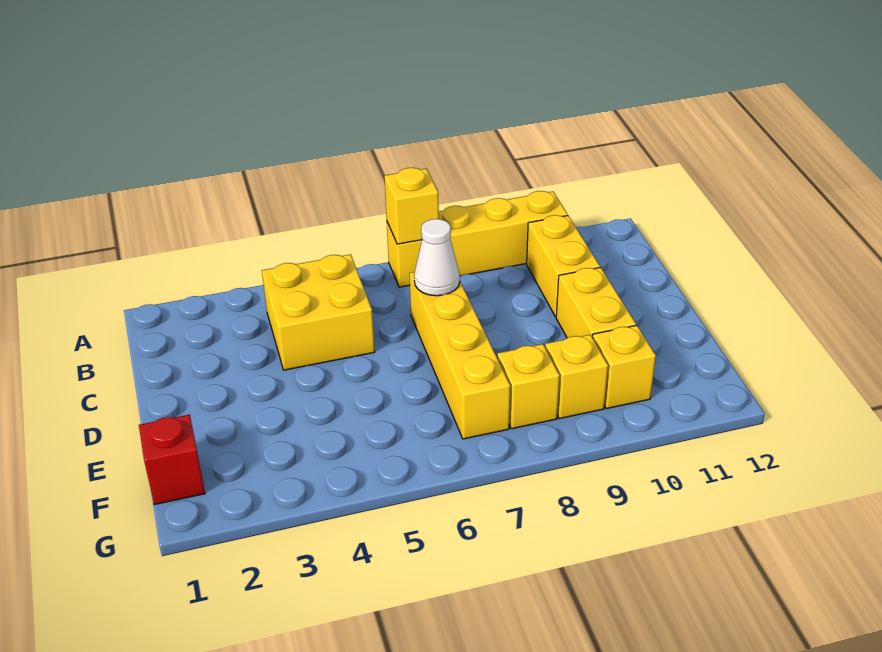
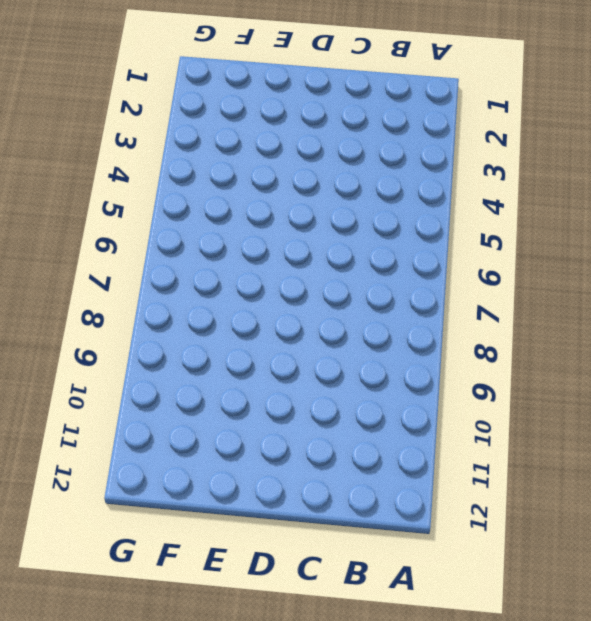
none -> yellow 1x4 brick [387,191,568,287]
none -> yellow 2x2 brick [262,254,375,370]

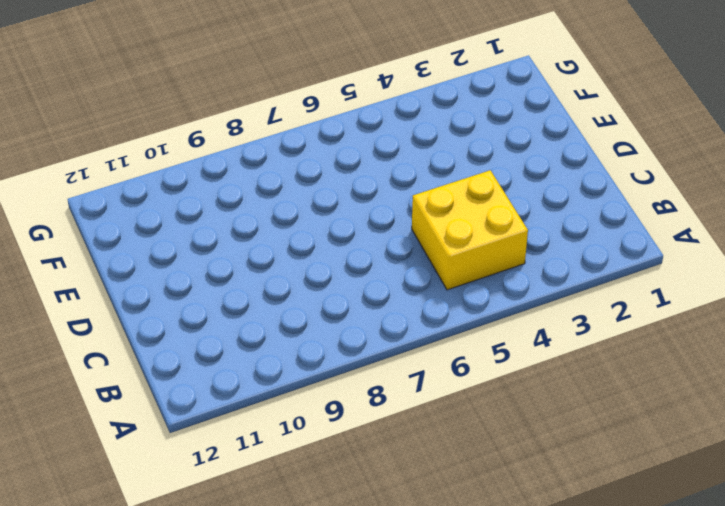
none -> yellow 1x4 brick [387,191,568,287]
none -> yellow 1x2 brick [527,215,600,317]

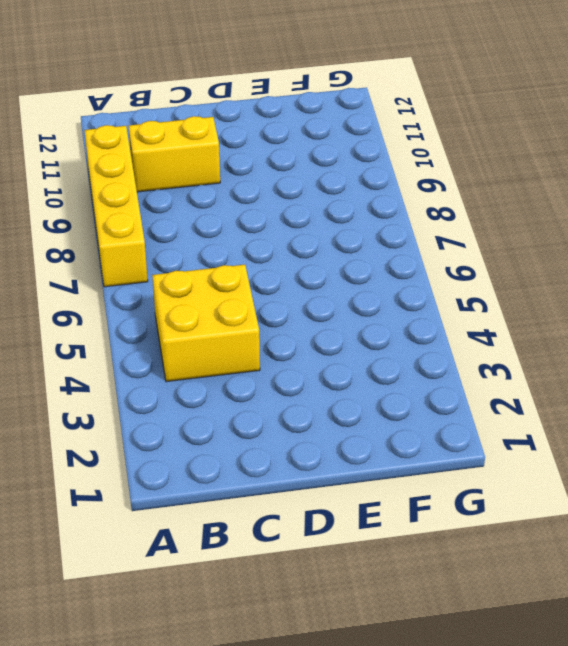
none -> yellow 1x4 brick [409,272,510,439]
none -> yellow 1x2 brick [556,267,636,338]

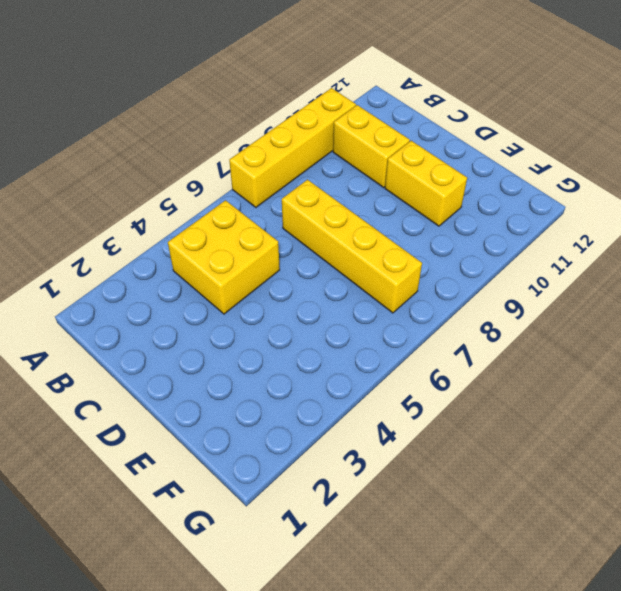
none -> red 1x1 brick [139,415,205,505]
none -> yellow 1x1 brick [497,344,560,429]

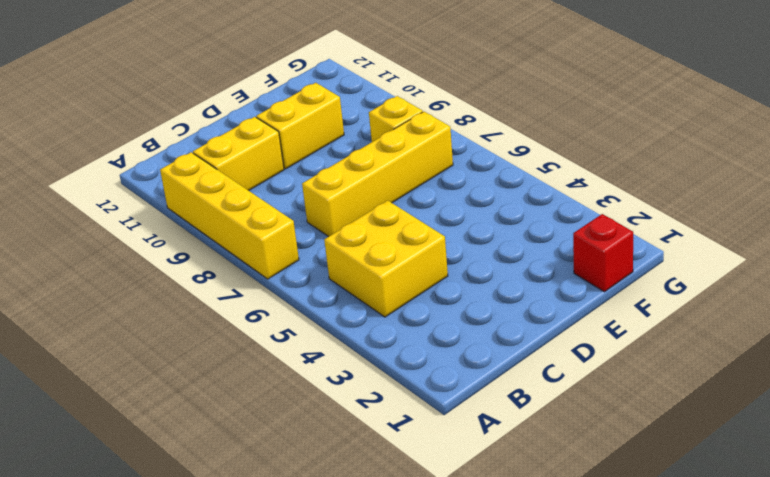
none -> yellow 1x1 brick [545,335,608,419]
none -> yellow 1x1 brick [592,325,656,409]

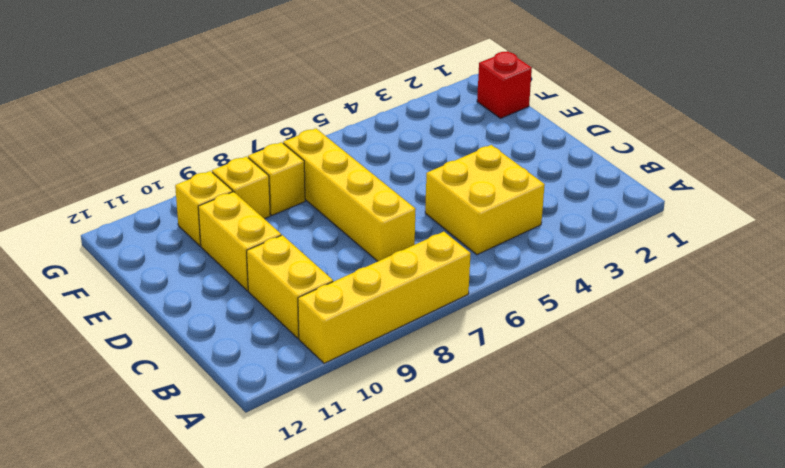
none -> yellow 1x1 brick [384,168,439,244]
none -> white 1x1 cone [414,219,460,296]

